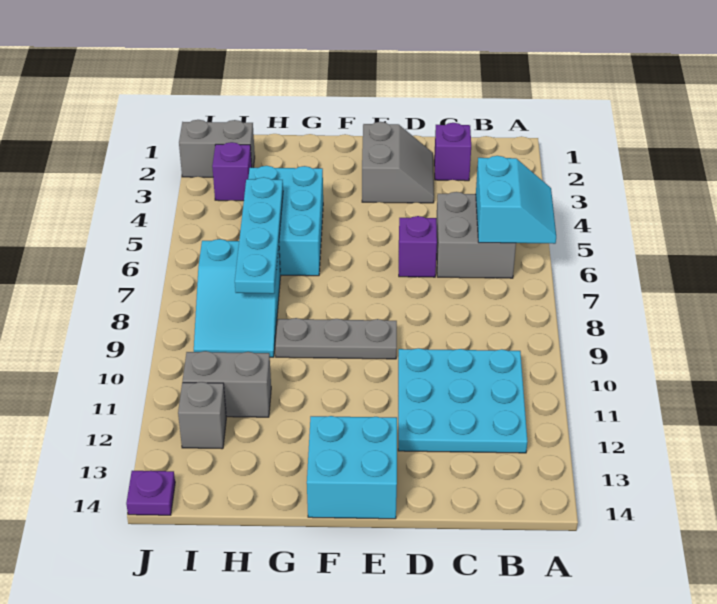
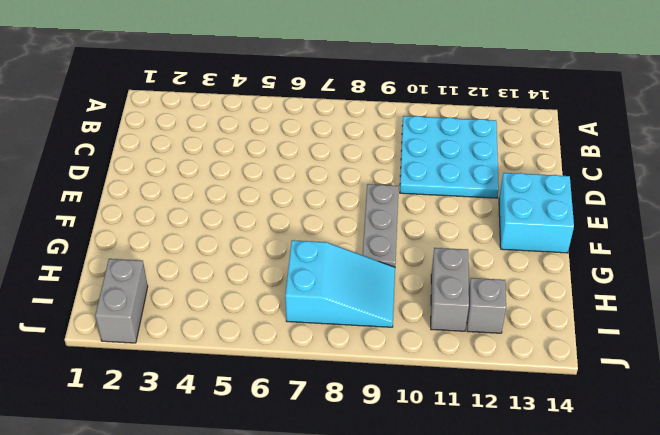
none -> grey 2x2 brick [436,192,516,278]
none -> purple 1x1 brick [434,123,471,181]
none -> grey 2x2 slope [362,122,434,203]

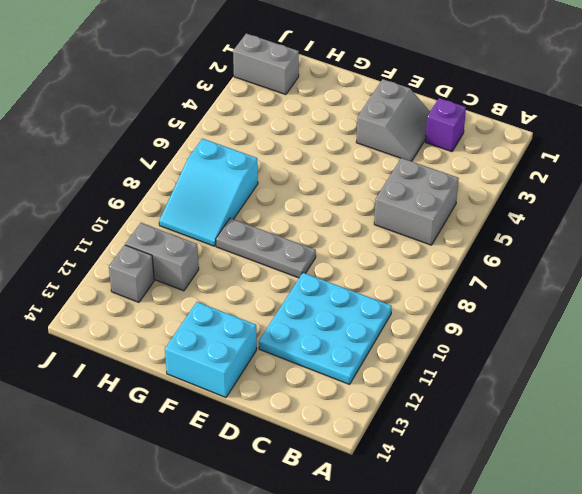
none -> purple 1x1 brick [399,216,437,277]
none -> cyan 2x3 brick [248,166,323,276]
none -> purple 1x1 brick [212,142,252,201]

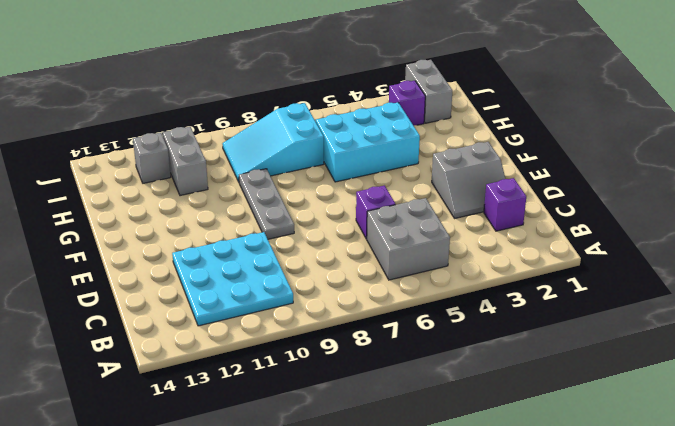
none -> cyan 2x2 brick [307,416,397,519]
none -> purple 1x1 plate [126,471,175,515]
none -> cyan 2x2 slope [476,156,556,244]

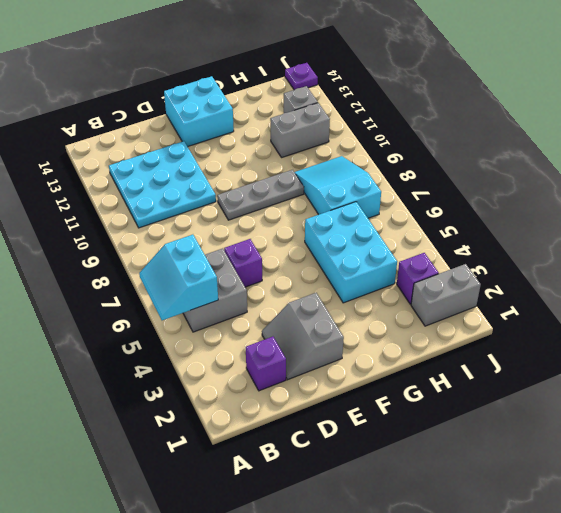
none -> cyan 1x4 plate [235,177,283,294]

